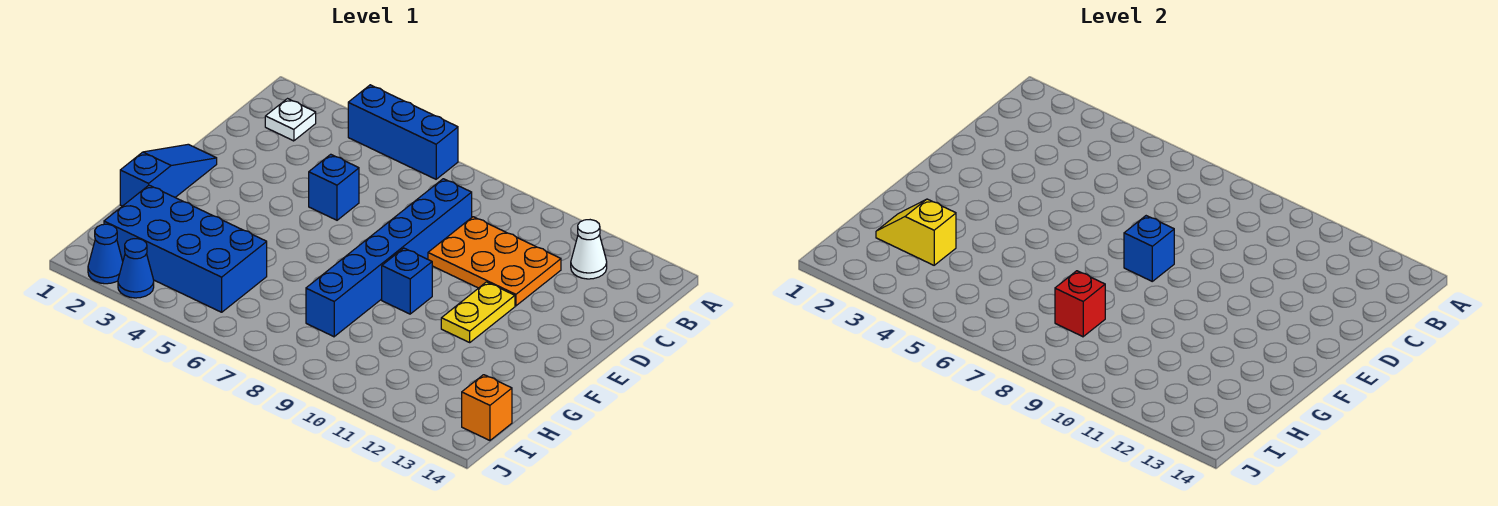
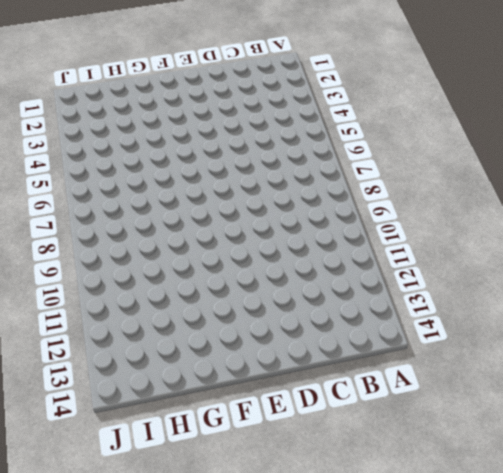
none -> blue 1x3 brick [348,85,458,179]
none -> white 1x1 plate [265,99,316,141]
none -> white 1x1 cone [571,220,607,279]

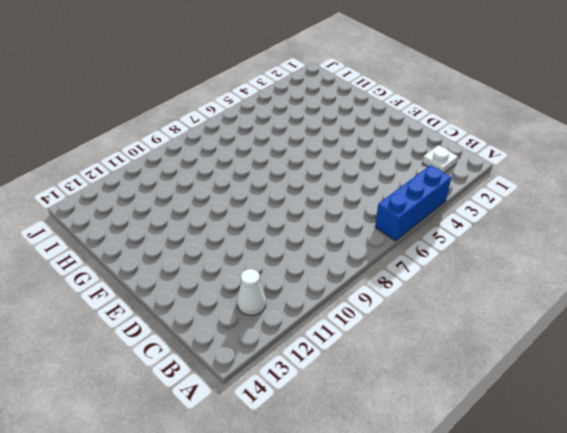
none -> blue 1x6 brick [306,179,472,337]
none -> orange 2x3 plate [428,217,561,306]
none -> blue 1x1 brick [309,154,359,220]

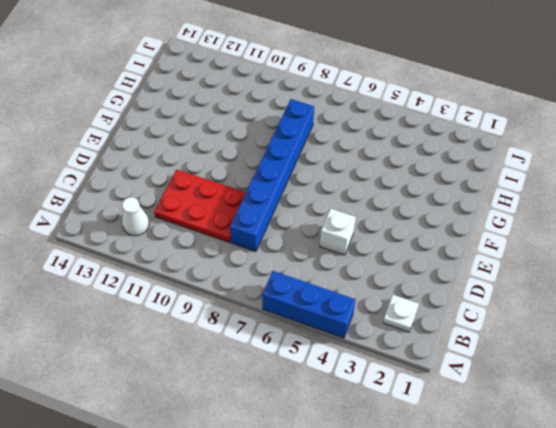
red 2x3 plate [154,170,246,243] -> orange 2x3 plate [428,217,561,306]
white 1x1 brick [320,209,356,255] -> blue 1x1 brick [309,154,359,220]
none -> blue 1x3 slope [120,144,217,206]
none -> yellow 1x2 plate [441,282,515,342]
none -> blue 1x1 brick [382,248,432,314]

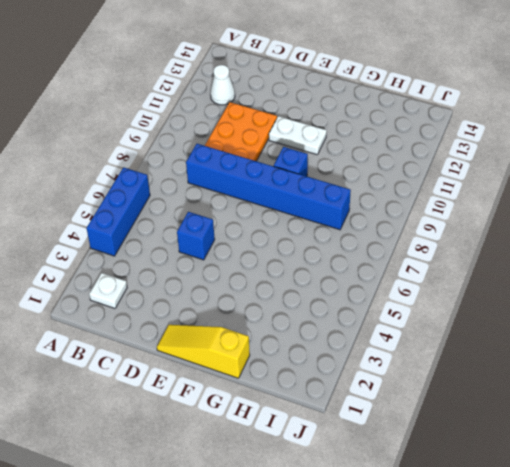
yellow 1x3 slope [157,325,250,378] -> blue 1x3 slope [120,144,217,206]
white 1x2 plate [269,116,327,155] -> yellow 1x2 plate [441,282,515,342]
none -> blue 2x4 brick [104,185,267,312]
none -> orange 1x1 brick [462,375,512,440]
none -> blue 1x1 cone [88,224,123,284]

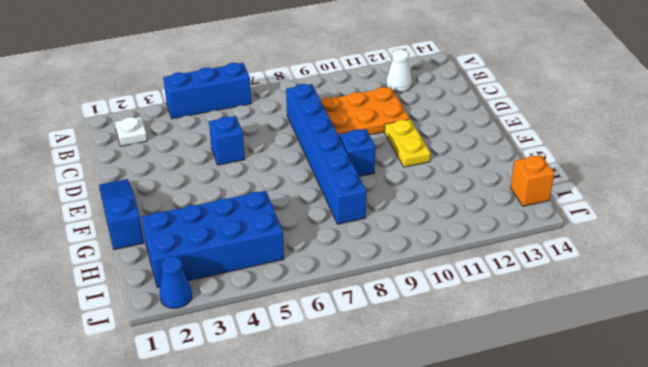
none -> blue 1x1 cone [118,239,154,298]
none -> blue 1x1 brick [1124,216,1174,281]
none -> yellow 1x2 slope [876,199,956,265]

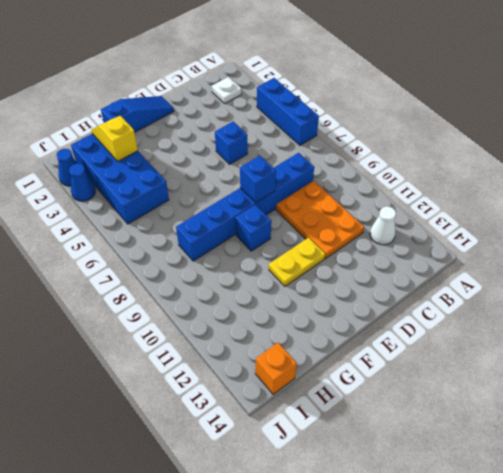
none -> red 1x1 brick [1055,271,1105,337]

